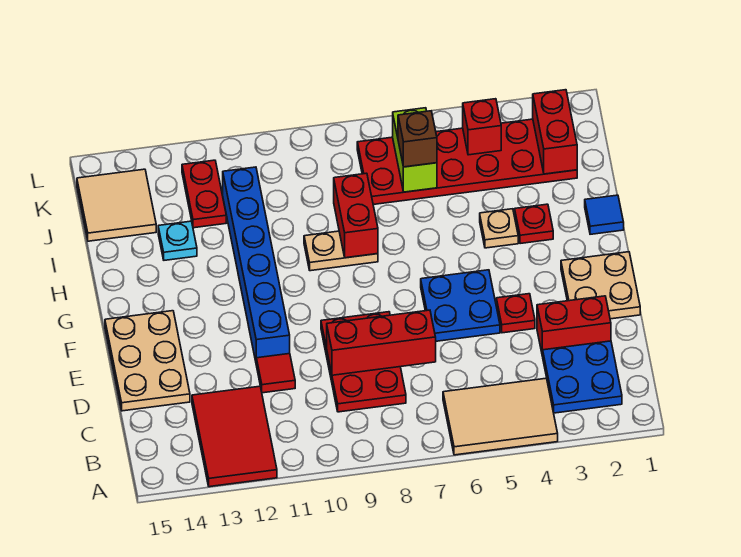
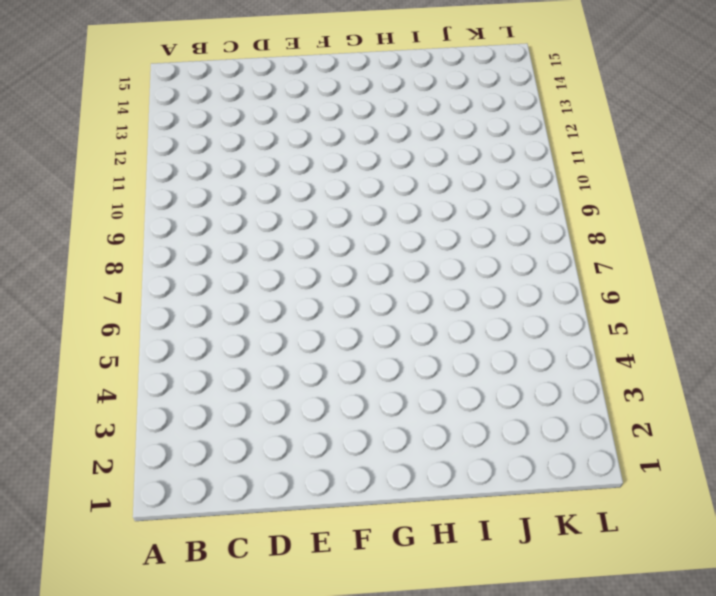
none -> tan 2x3 tile [443,378,558,455]
none -> red 2x3 tile [192,386,277,487]
none -> blue 2x2 plate [543,341,622,413]

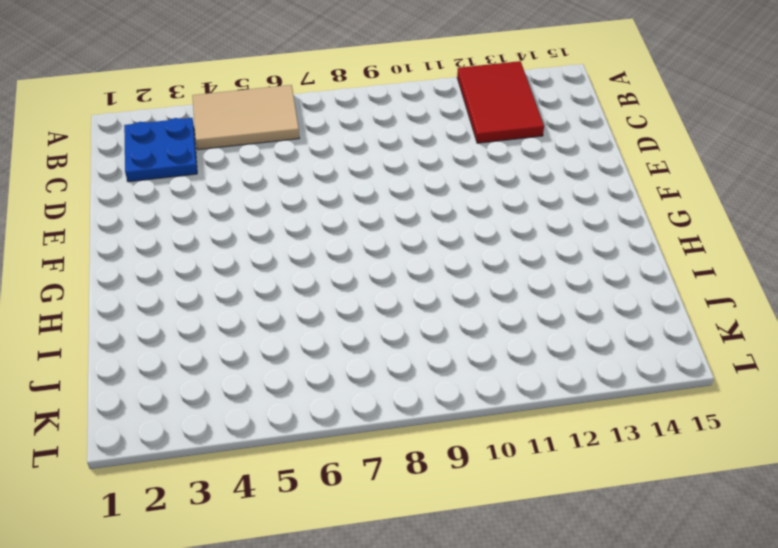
none -> red 2x3 plate [321,312,406,412]
none -> red 1x2 brick [537,296,611,356]
none -> red 1x1 tile [256,354,295,393]

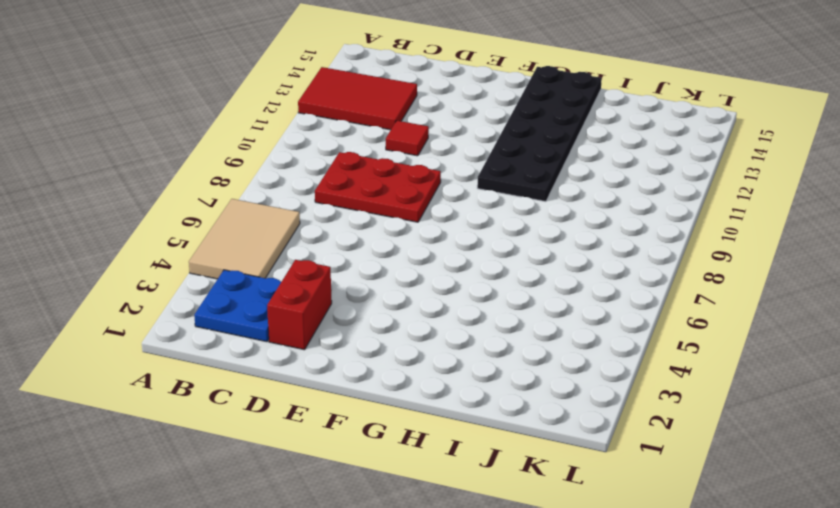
black 2x6 plate [477,66,602,201] -> blue 1x6 brick [223,167,290,361]
none -> tan 2x3 plate [105,311,190,411]
none -> tan 2x2 plate [561,252,640,319]
none -> red 1x1 plate [496,294,535,333]

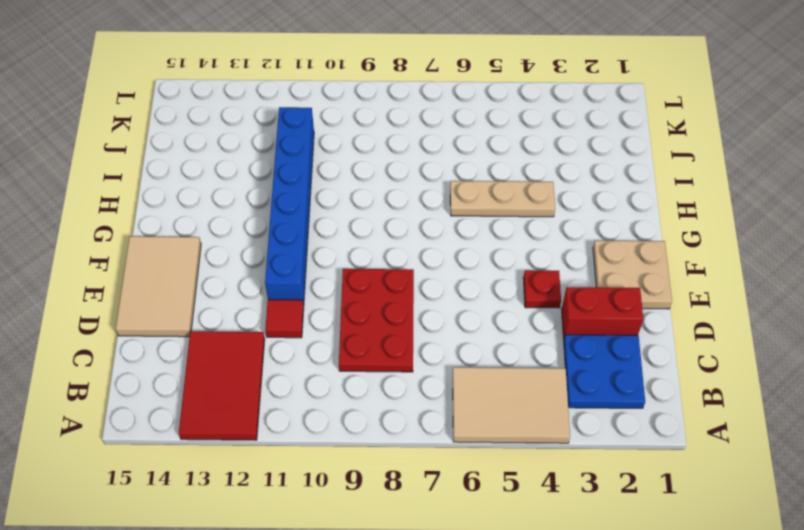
tan 2x3 tile [116,236,201,337] -> tan 2x3 plate [105,311,190,411]
tan 1x3 plate [450,181,555,217] -> tan 1x1 plate [480,209,518,248]
none -> blue 2x2 plate [421,270,500,341]
none -> blue 1x1 tile [585,195,624,234]
none -> red 1x1 plate [515,204,553,244]

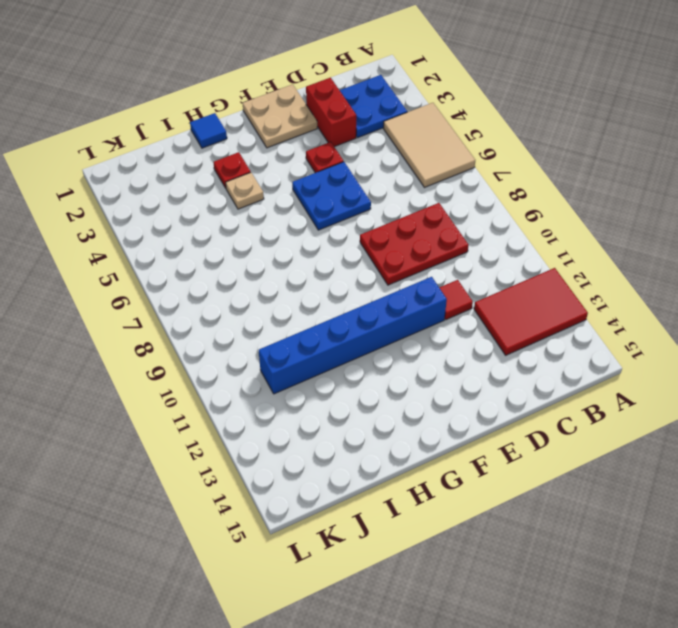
none -> tan 2x3 plate [105,311,190,411]
none -> tan 1x2 plate [304,231,378,271]
none -> cyan 1x1 plate [158,221,197,260]

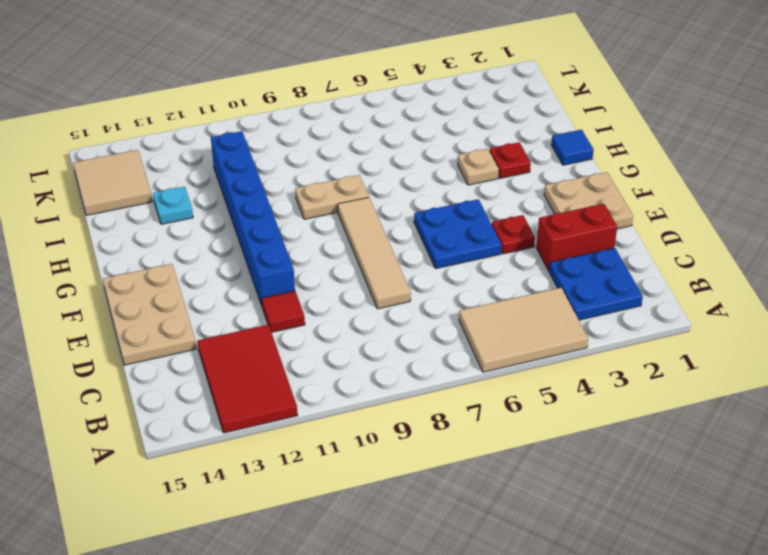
tan 1x4 tile [338,197,411,309] -> red 2x3 plate [321,312,406,412]
none -> red 2x6 plate [357,119,577,205]
none -> red 1x2 plate [182,160,226,228]
none -> red 1x3 brick [327,310,436,375]

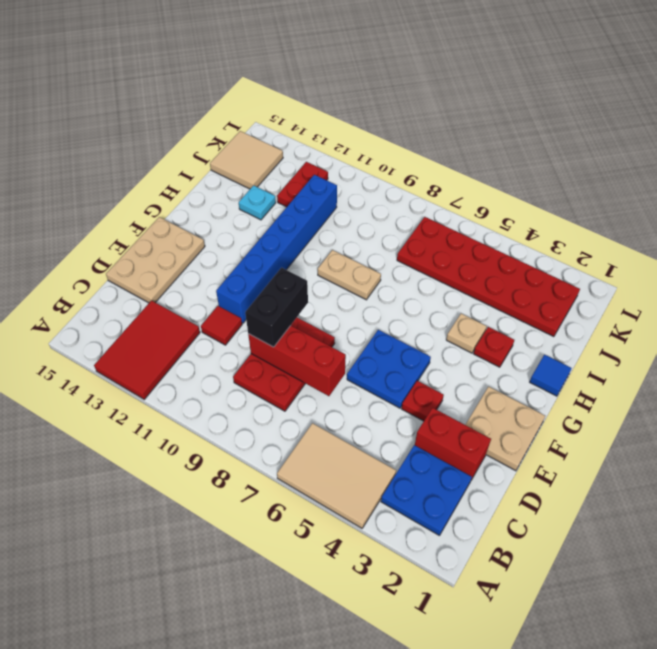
black 1x2 brick [245,268,308,347] -> none
none -> red 1x2 brick [334,173,378,258]
none -> red 1x2 brick [533,90,577,174]
none -> lime 1x2 brick [393,108,437,192]

